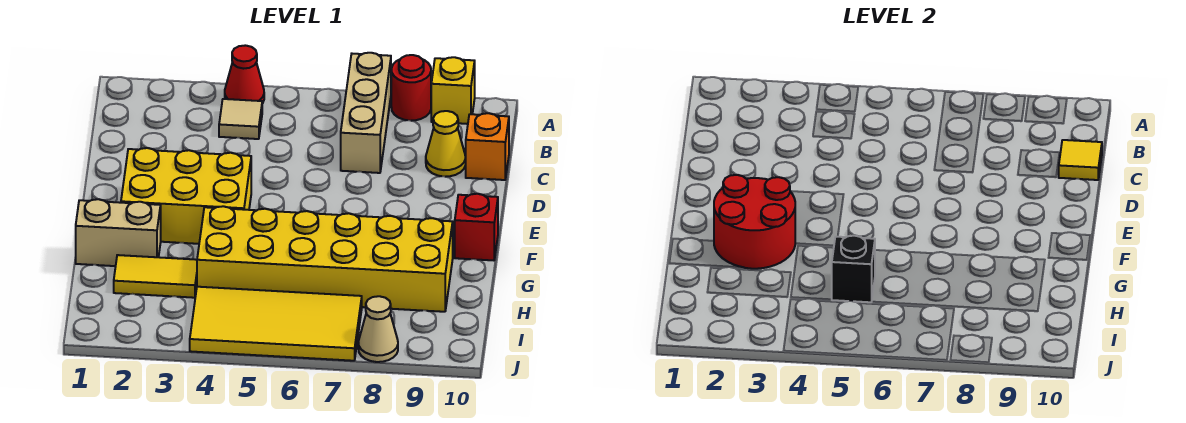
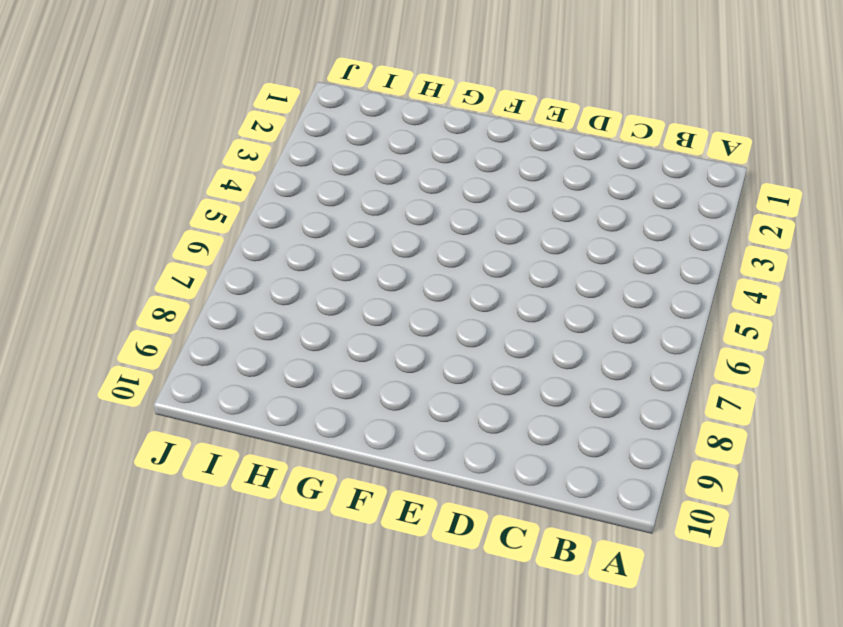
none -> red 1x1 cone [225,45,264,104]
none -> tan 1x3 brick [341,53,391,173]
none -> red 1x1 round brick [391,55,431,121]

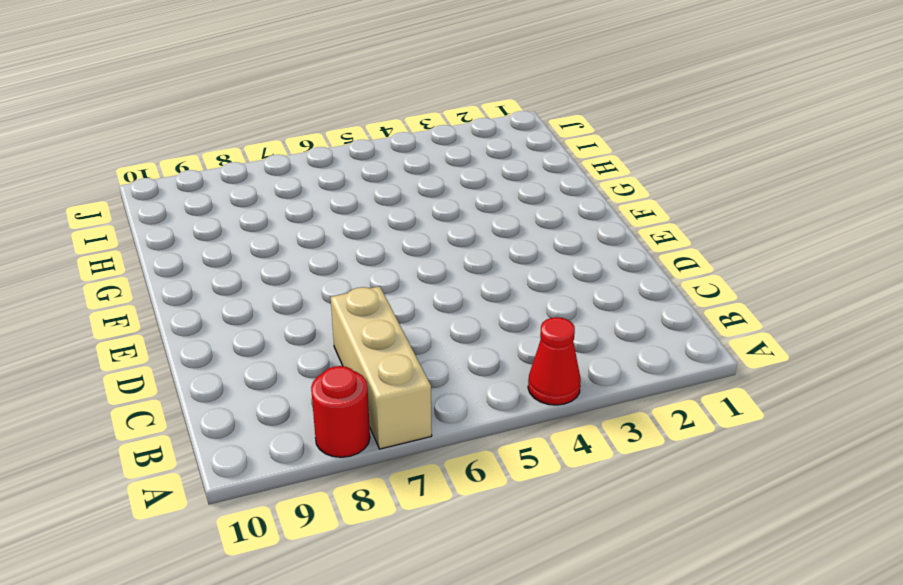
none -> yellow 1x1 brick [431,57,475,124]
none -> tan 1x1 tile [219,99,262,139]
none -> yellow 1x1 cone [426,111,466,177]

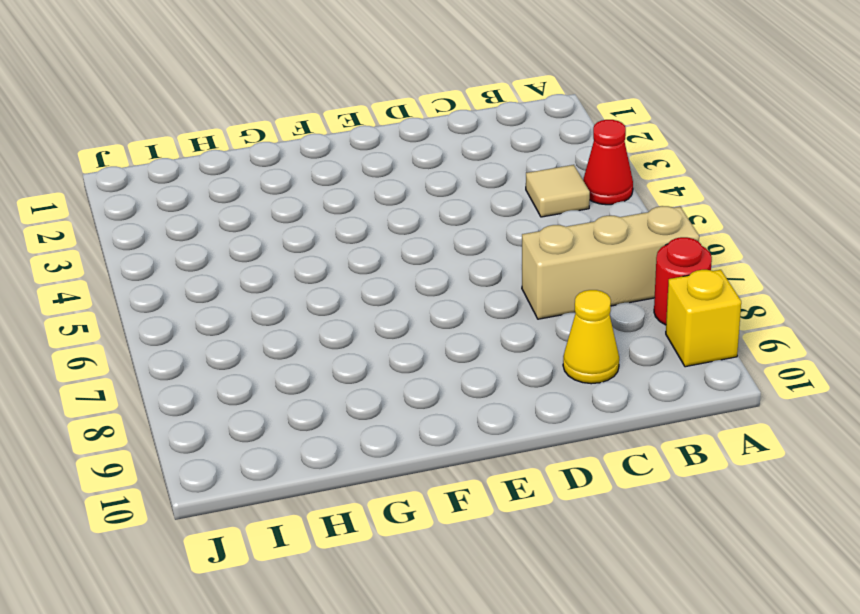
none -> orange 1x1 brick [466,113,509,180]
none -> yellow 2x3 brick [121,148,251,244]
none -> red 1x1 brick [455,194,498,260]

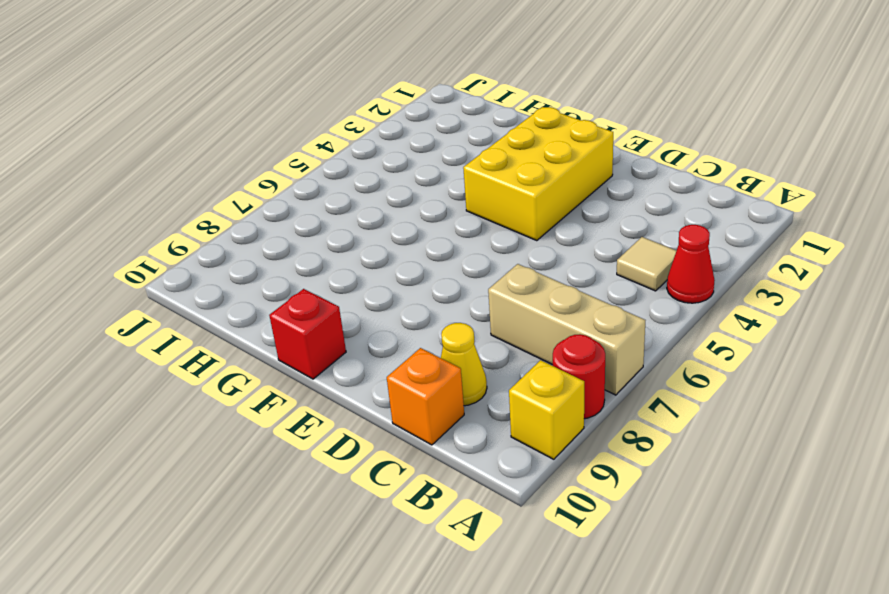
none -> tan 1x2 brick [76,199,161,266]
none -> yellow 2x6 brick [197,206,453,312]
none -> yellow 1x2 tile [114,255,197,298]

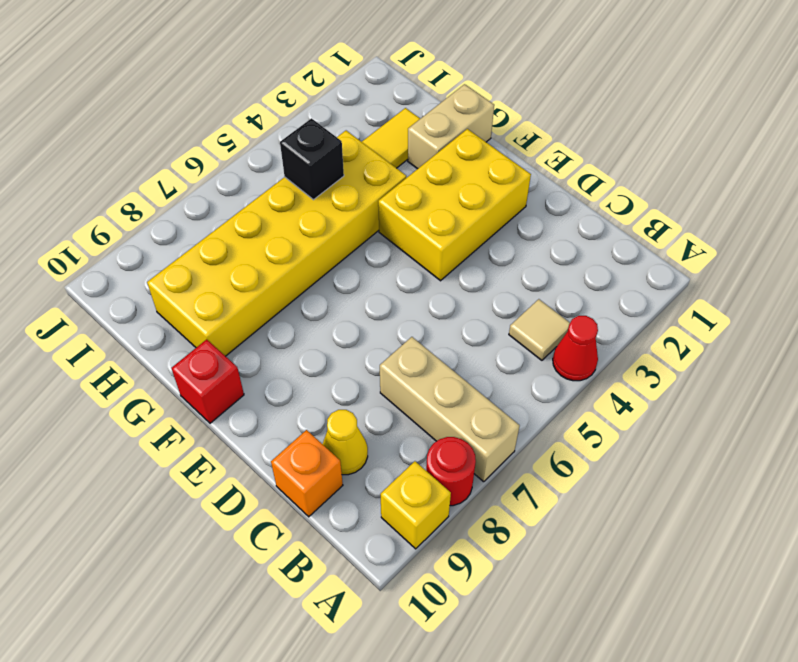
none -> yellow 2x4 tile [190,287,362,361]
none -> tan 1x1 cone [358,296,398,362]
none -> yellow 1x1 tile [1059,140,1102,180]

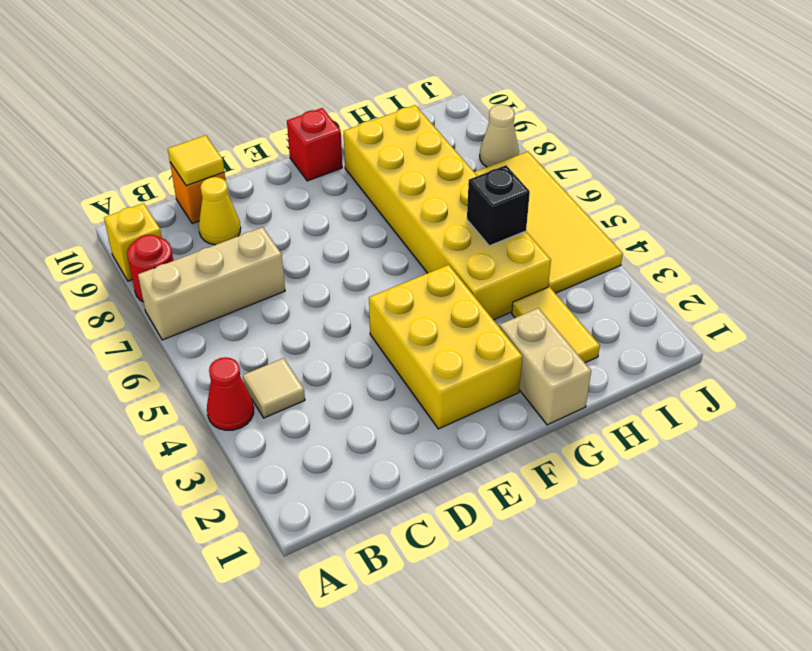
none -> red 2x2 round brick [714,175,796,269]

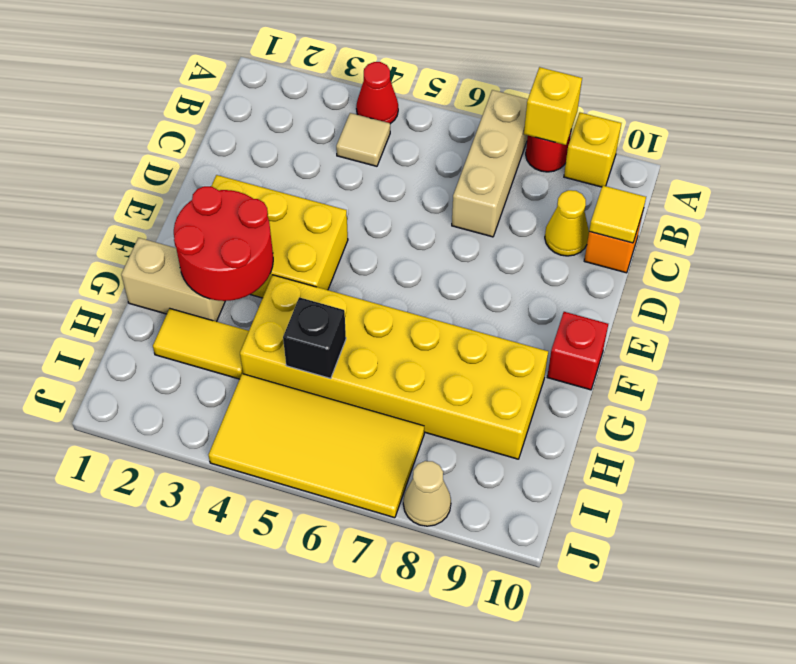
yellow 1x1 brick [524,67,582,145] -> none

